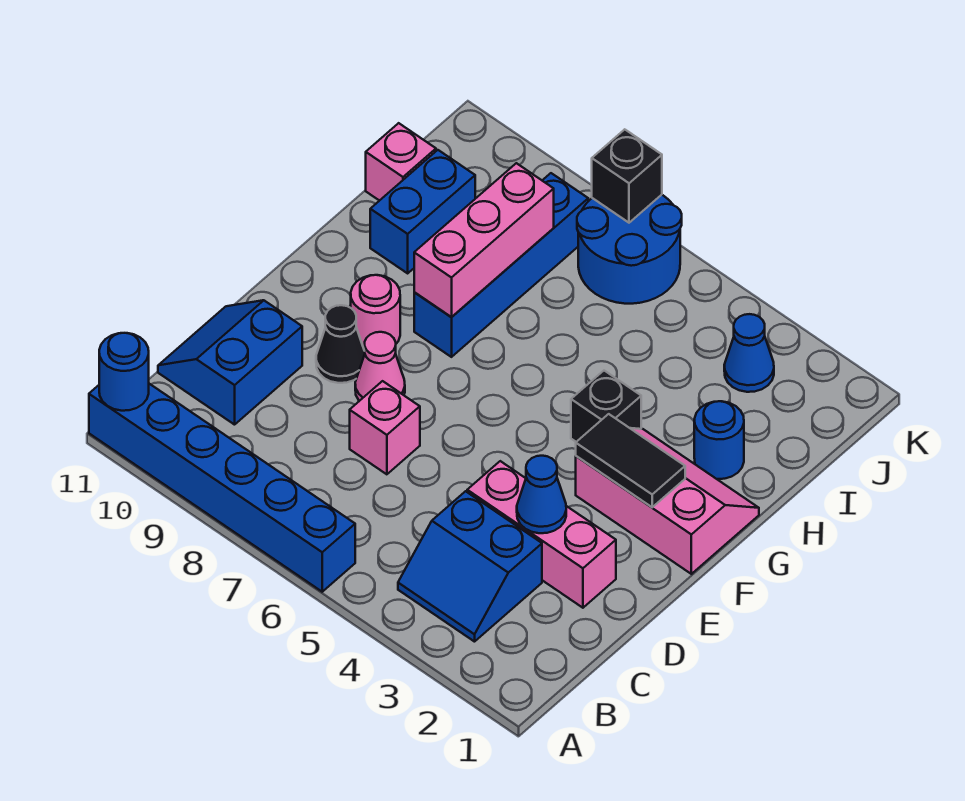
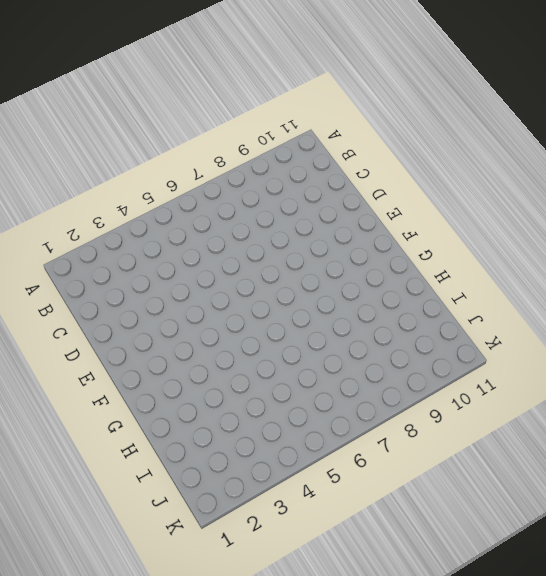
none -> blue 1x6 brick [89,384,355,592]
none -> blue 2x2 slope [398,491,542,642]
none -> blue 2x2 slope [158,300,302,425]

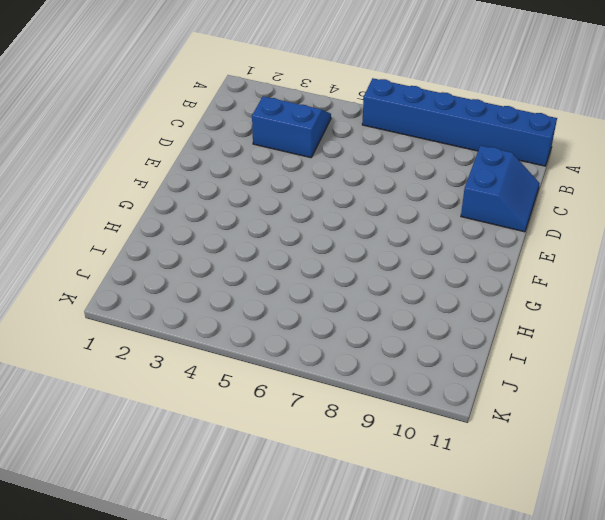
none -> pink 1x3 brick [467,461,616,608]
none -> pink 1x1 brick [350,381,420,474]
none -> pink 1x1 cone [355,332,405,401]

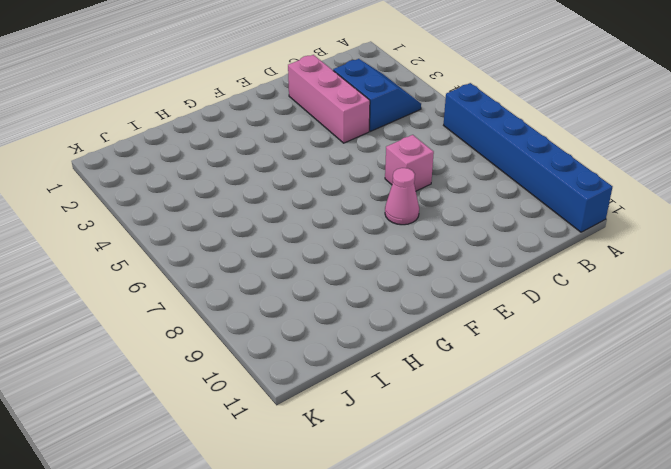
none -> blue 2x2 slope [158,300,302,425]
none -> black 1x1 cone [316,305,365,383]
none -> pink 2x3 slope [576,428,759,574]

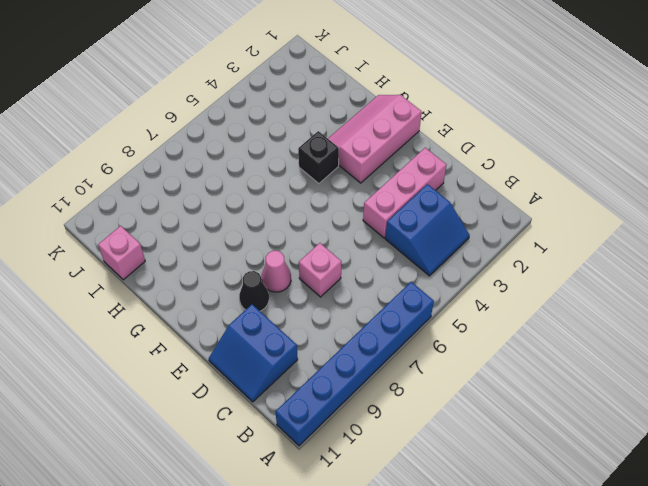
none -> pink 1x1 round brick [351,275,400,350]
none -> blue 1x4 brick [414,173,588,357]
none -> blue 1x1 round brick [694,401,744,479]

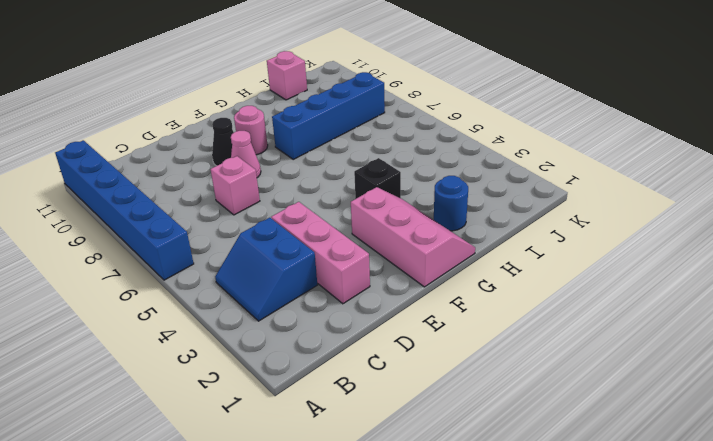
none -> blue 2x2 slope [158,300,302,425]
none -> blue 1x2 brick [370,150,475,273]
none -> blue 1x1 cone [724,314,774,392]

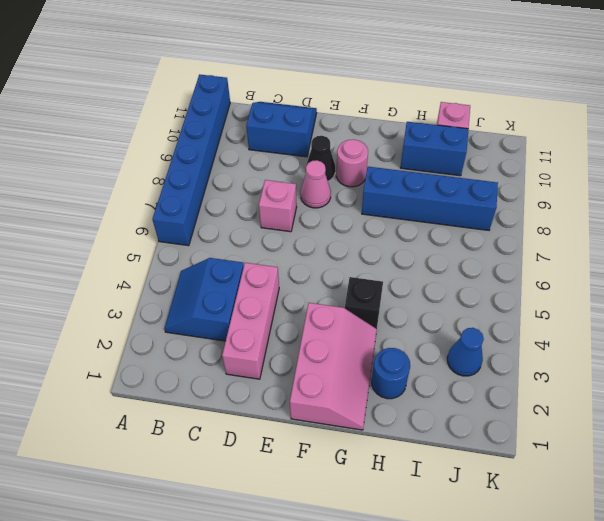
none -> blue 2x2 round brick [577,195,682,304]
none -> blue 1x1 round brick [99,333,149,411]
none -> blue 1x1 cone [517,456,566,533]

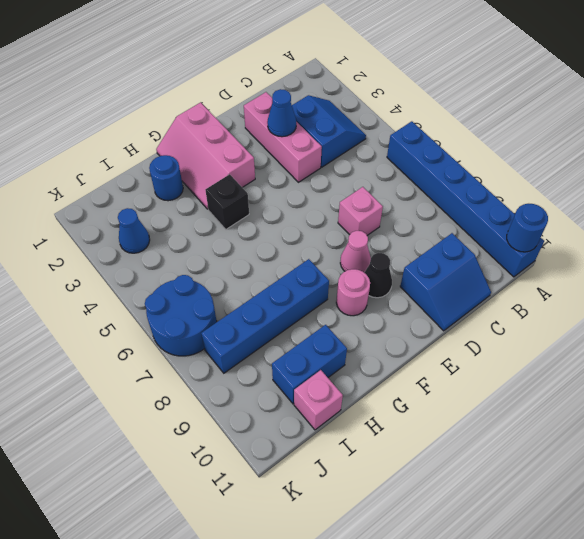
none -> black 1x2 tile [576,414,685,507]
none -> pink 1x3 brick [414,163,554,317]
none -> black 1x1 brick [592,129,662,223]

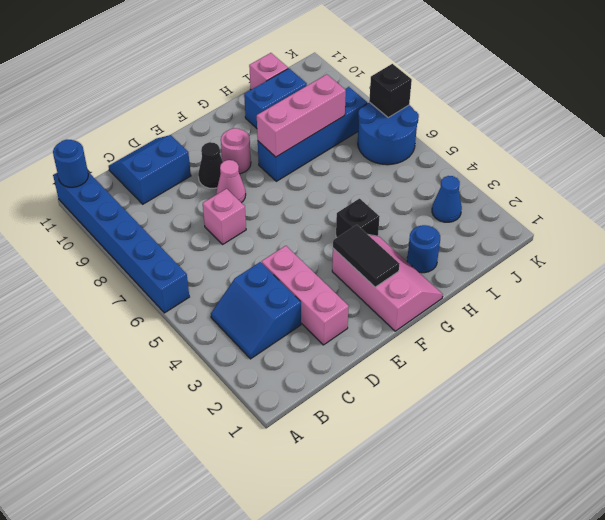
none -> blue 1x1 cone [517,456,566,533]

